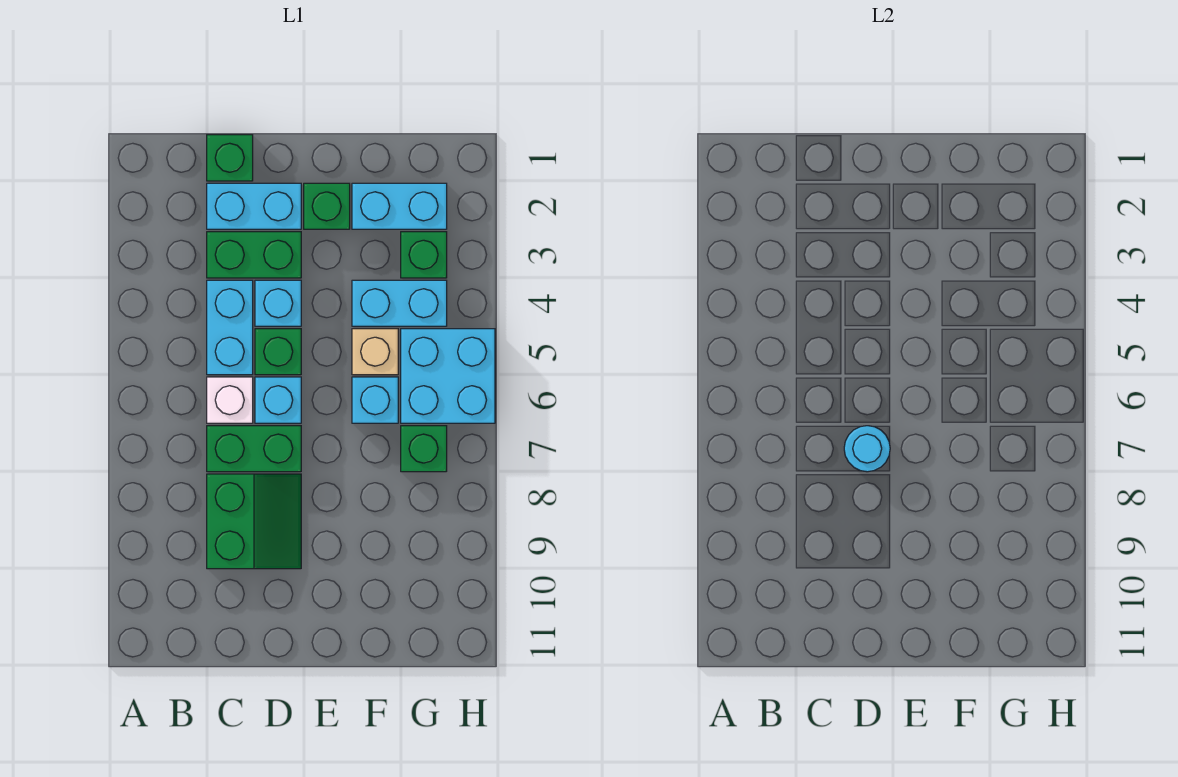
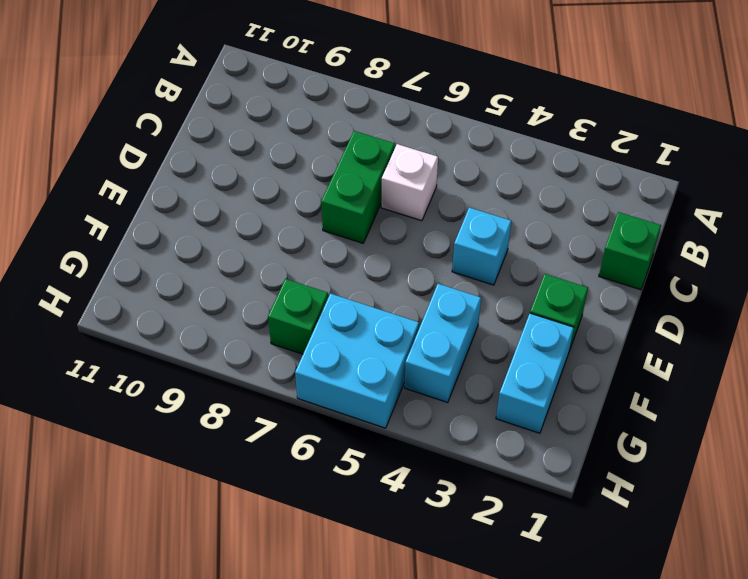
none -> cyan 1x2 brick [207,183,301,229]
none -> green 1x2 brick [207,232,301,278]
none -> cyan 1x2 brick [207,280,253,375]

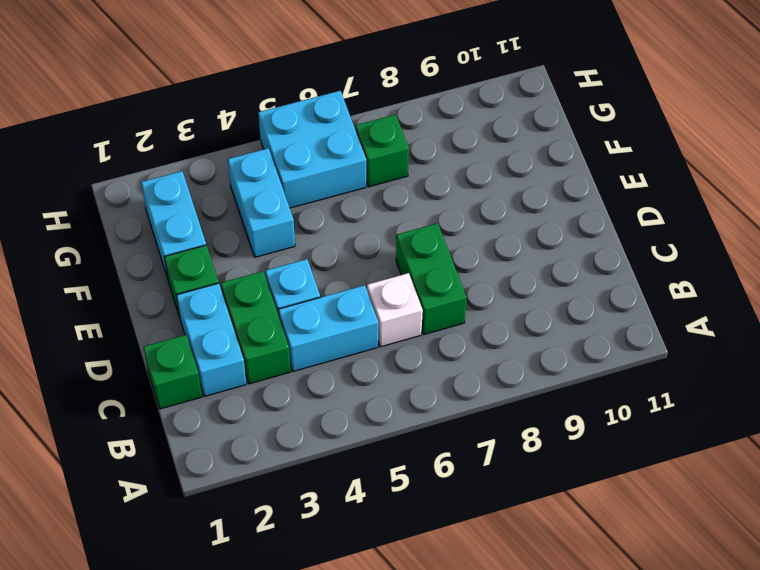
none -> green 2x2 slope [207,474,301,569]
none -> green 1x1 brick [255,329,301,375]
none -> cyan 1x1 brick [255,377,301,423]

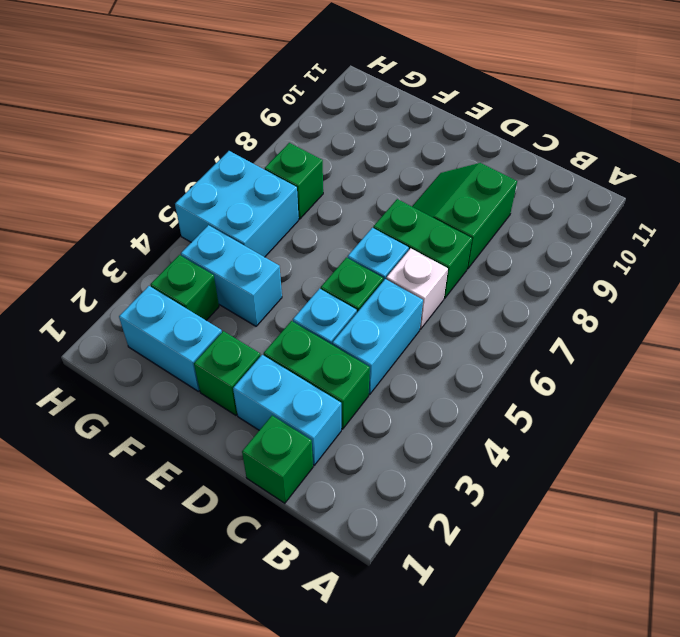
none -> tan 1x1 brick [352,329,398,375]
none -> cyan 1x1 brick [352,377,398,423]
none -> cyan 1x1 round brick [844,426,890,472]

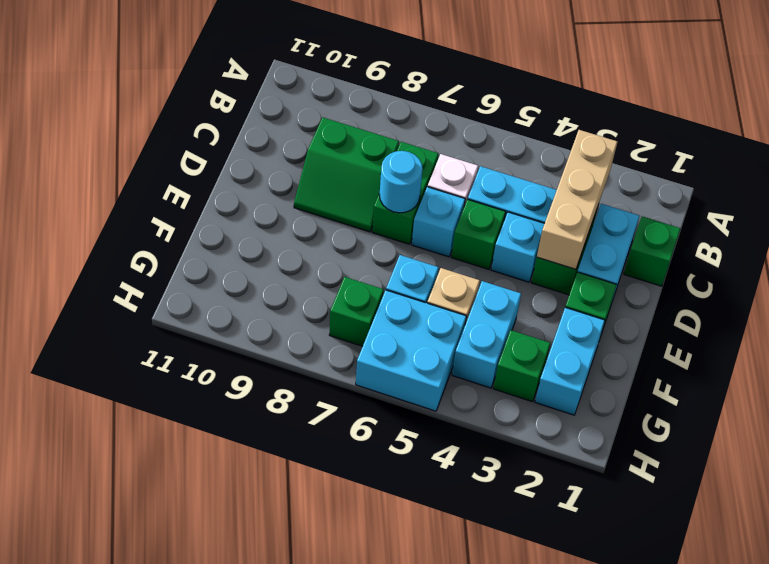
tan 1x3 brick [537,130,617,269] -> none

